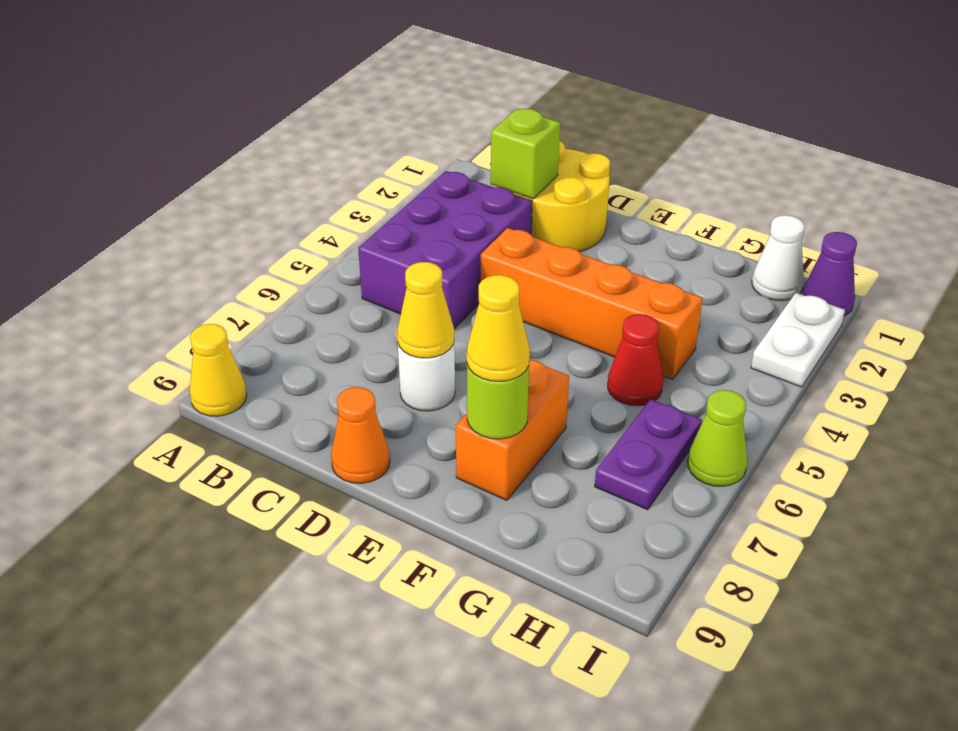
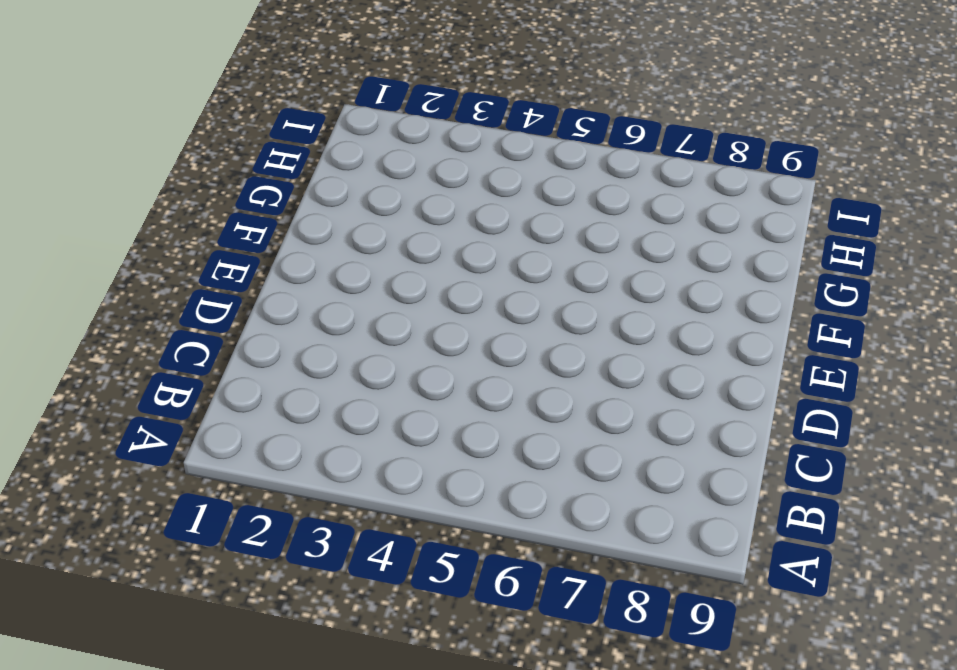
none -> yellow 1x1 cone [190,324,247,416]
none -> purple 2x3 brick [358,171,532,329]
none -> yellow 2x2 round brick [512,141,610,252]

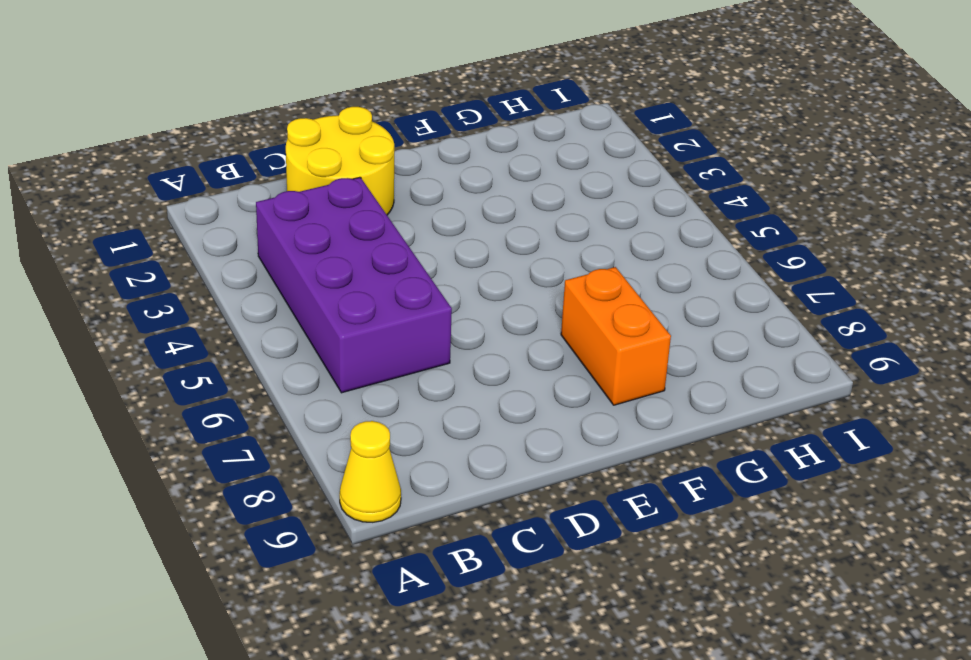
purple 2x4 brick [256,177,452,393] -> purple 2x3 brick [358,171,532,329]
none -> orange 1x4 brick [481,228,703,379]
none -> white 1x1 round brick [398,344,455,411]
none -> orange 1x1 cone [331,387,390,483]

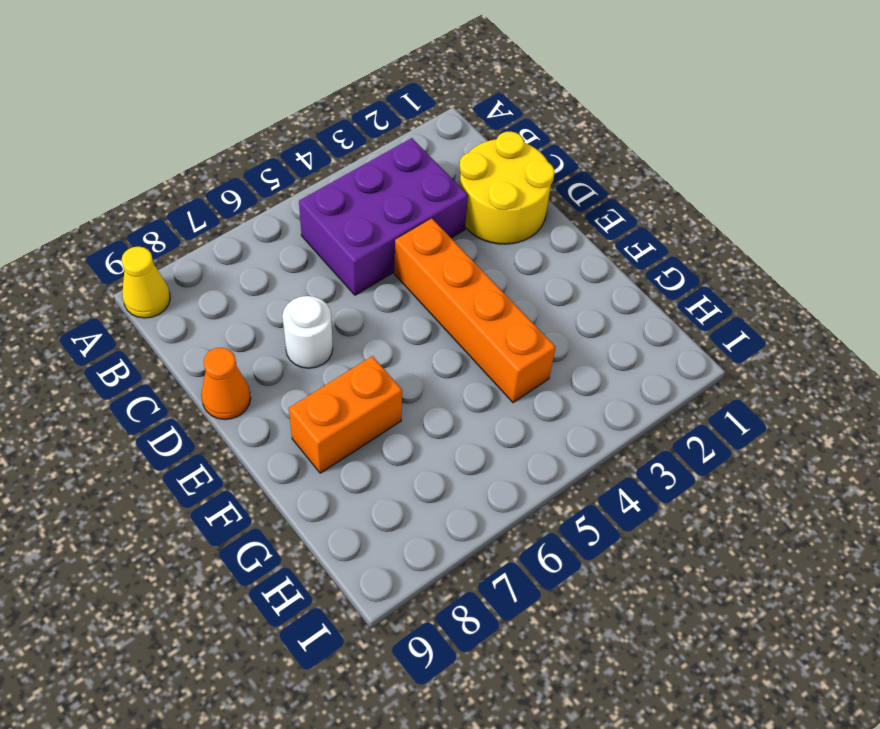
none -> red 1x1 cone [608,314,663,406]
none -> white 1x1 cone [752,215,805,301]
none -> purple 1x2 plate [595,399,702,510]

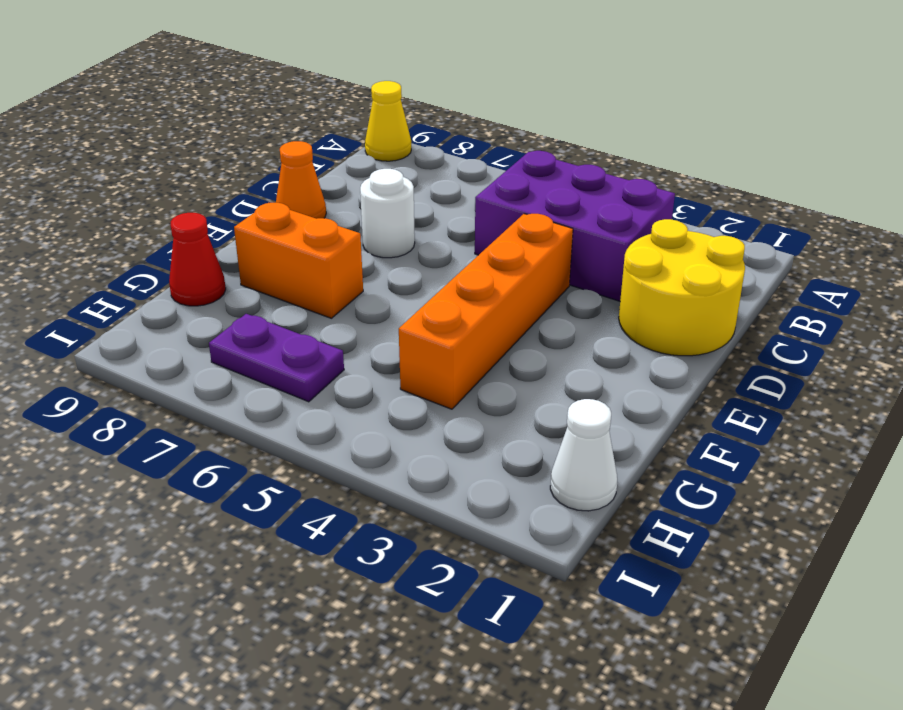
red 1x1 cone [169,213,226,306] -> red 1x1 cone moved to [608,314,663,406]
none -> purple 1x1 cone [802,232,857,316]
none -> white 1x2 plate [751,293,845,387]
none -> lime 1x1 cone [688,390,747,486]

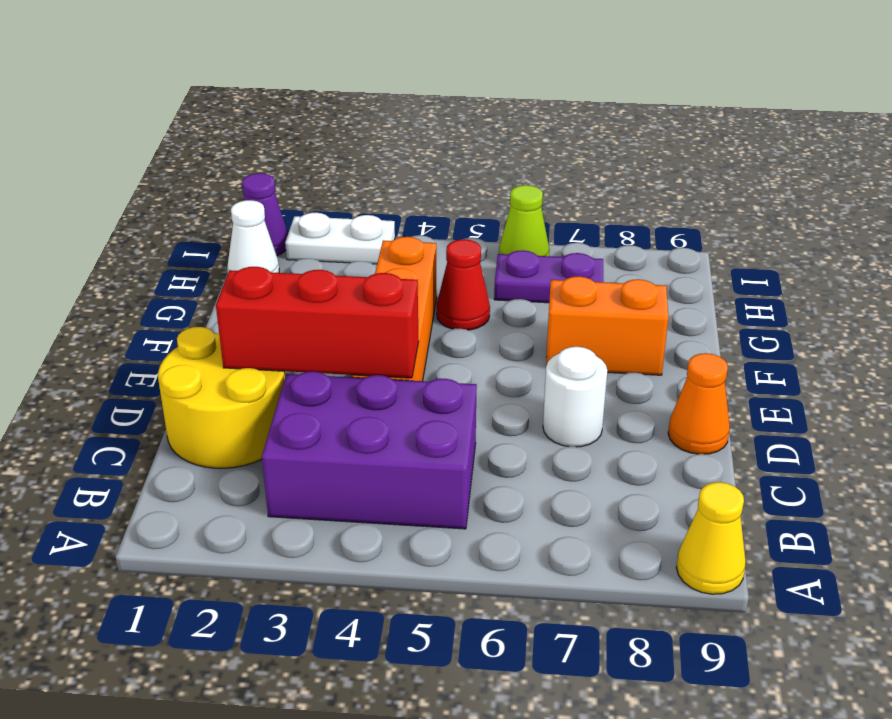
red 1x3 brick [216,267,419,378] -> none
none -> lime 1x1 brick [491,109,560,199]
none -> yellow 1x1 cone [397,262,454,358]
none -> lime 1x1 round brick [467,364,529,439]

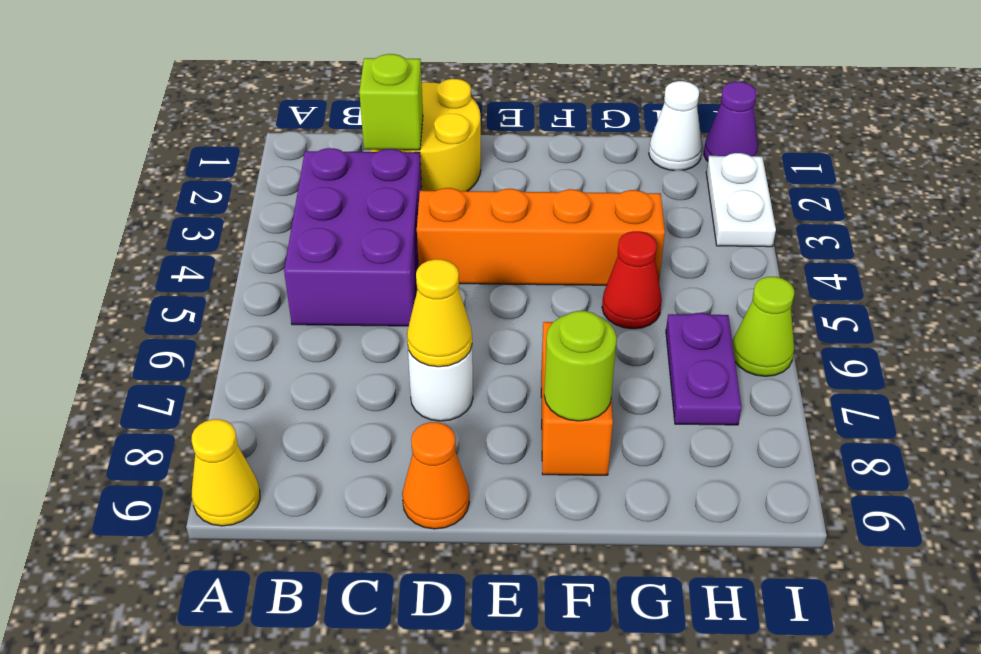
none -> yellow 1x1 cone [467,275,530,381]

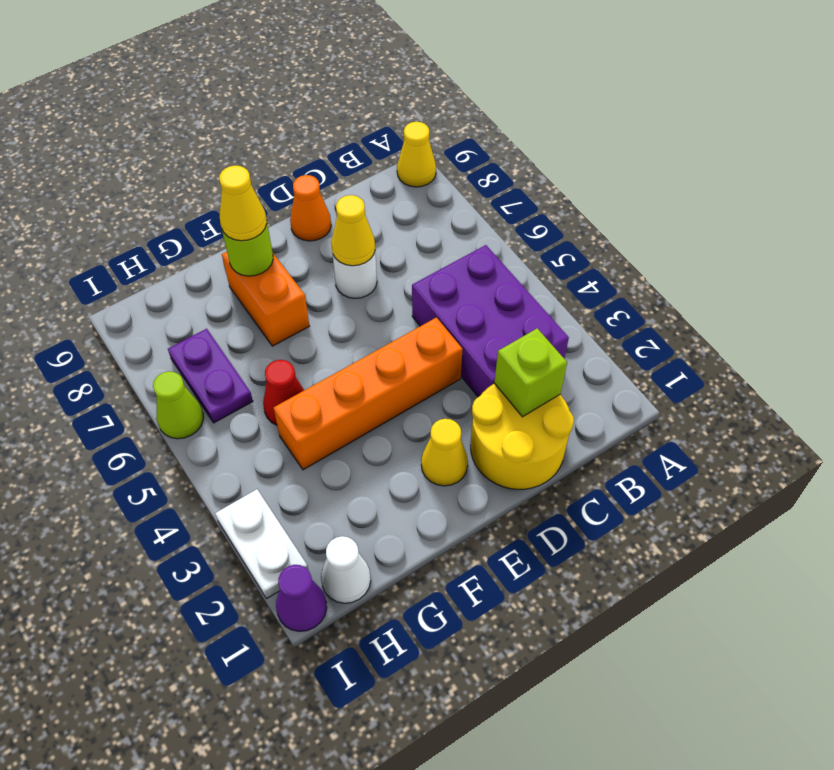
yellow 1x1 cone [421,419,468,486] -> none

